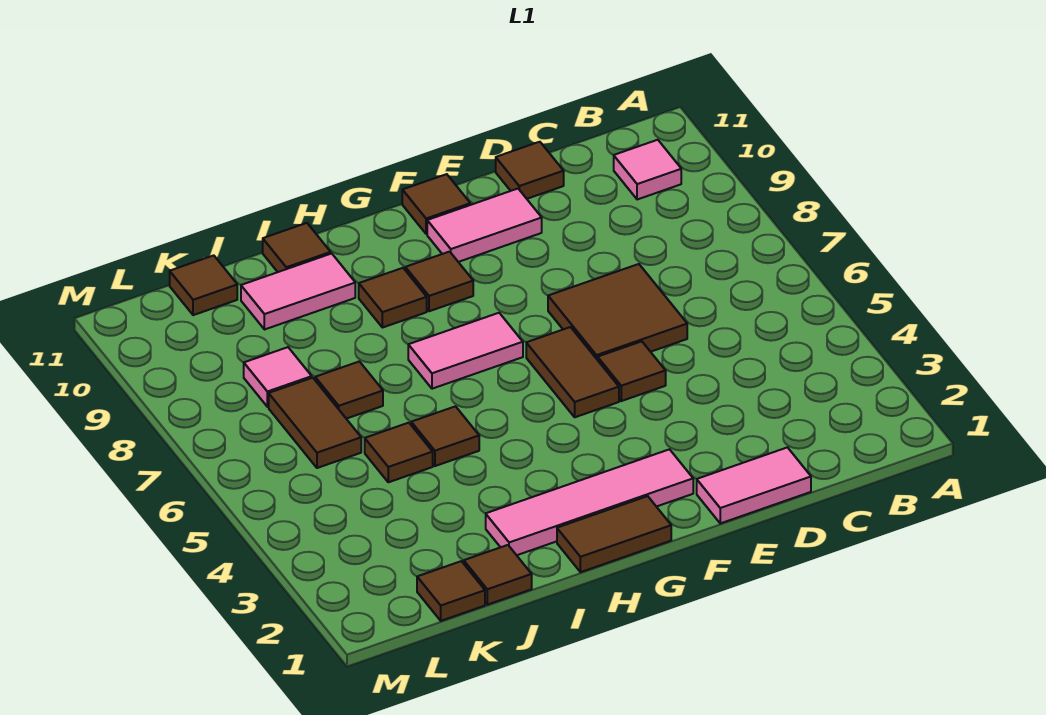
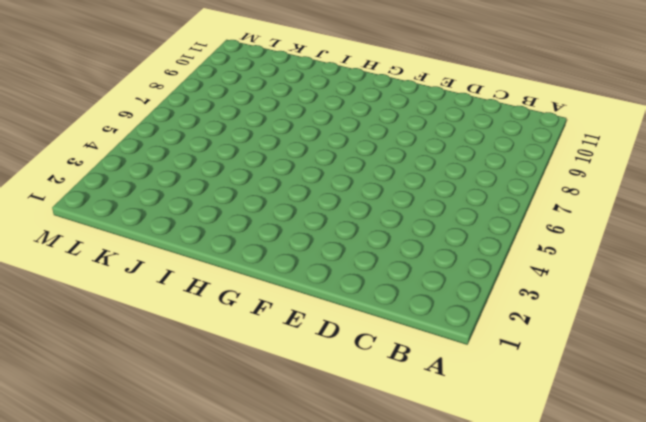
none -> pink 1x1 tile [614,140,681,200]
none -> pink 1x2 tile [697,447,811,523]
none -> brown 2x2 tile [548,264,687,360]

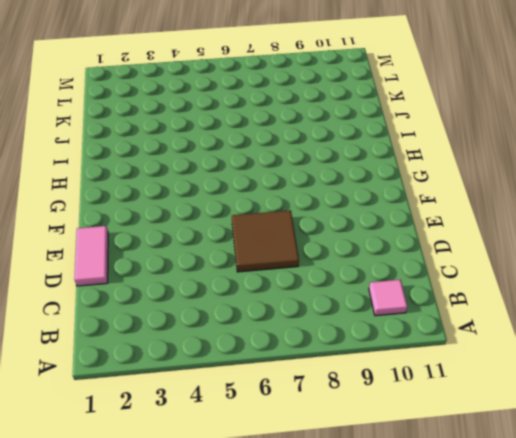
none -> brown 1x1 tile [496,142,564,199]
none -> brown 1x1 tile [598,341,666,401]
none -> pink 1x2 tile [427,189,542,262]

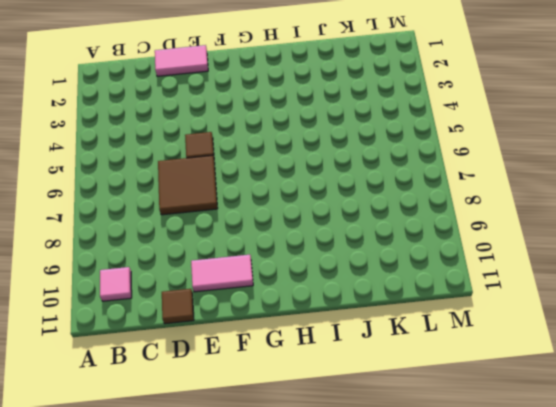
none -> pink 1x4 tile [486,449,693,555]
none -> brown 1x2 tile [526,327,619,417]
none -> brown 1x1 tile [402,174,470,234]

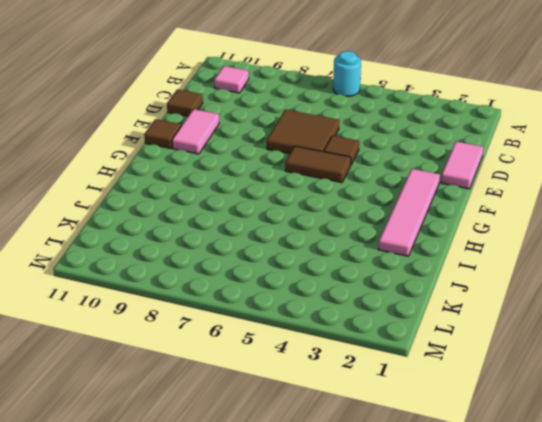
cyan 1x1 round brick [333,51,361,96] -> none
none -> brown 1x2 tile [557,496,671,572]
none -> pink 1x2 tile [408,313,523,389]
none -> brown 1x1 tile [405,252,473,311]

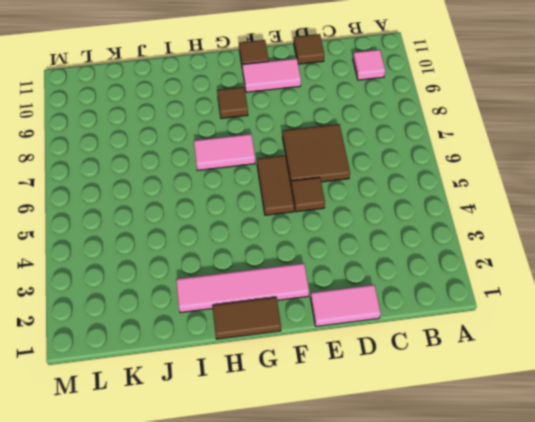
none -> brown 1x1 tile [359,268,427,328]
none -> brown 1x1 tile [411,406,479,466]
none -> pink 1x2 tile [241,253,355,330]

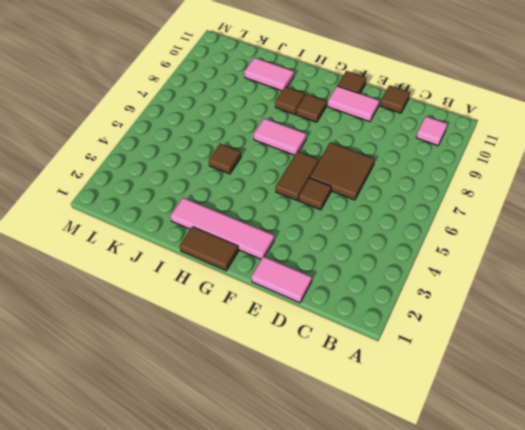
none -> brown 1x1 tile [263,223,331,272]
none -> brown 1x1 tile [464,545,532,605]
none -> brown 1x1 tile [365,423,433,482]

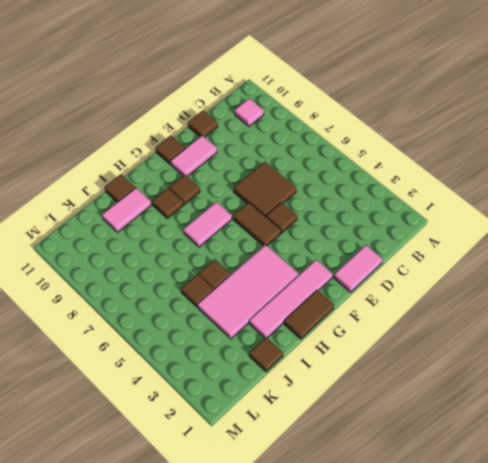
pink 2x4 tile [197,245,299,339] -> none
none -> brown 1x1 tile [315,361,383,419]
none -> brown 1x1 tile [417,561,485,621]
none -> brown 1x2 tile [269,378,361,468]

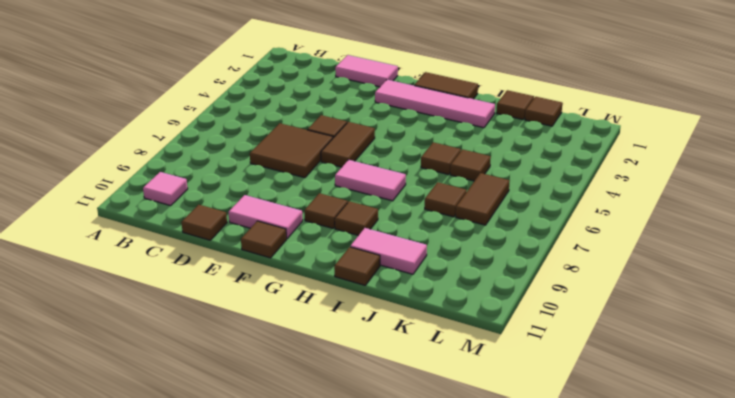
none -> pink 1x1 tile [244,347,312,407]
none -> brown 1x1 tile [170,255,237,315]

